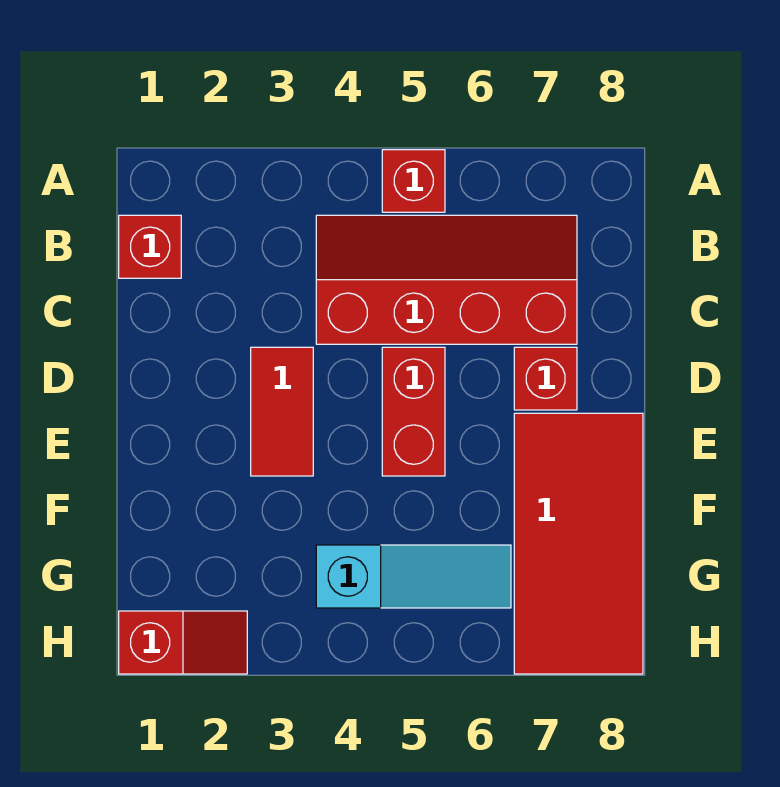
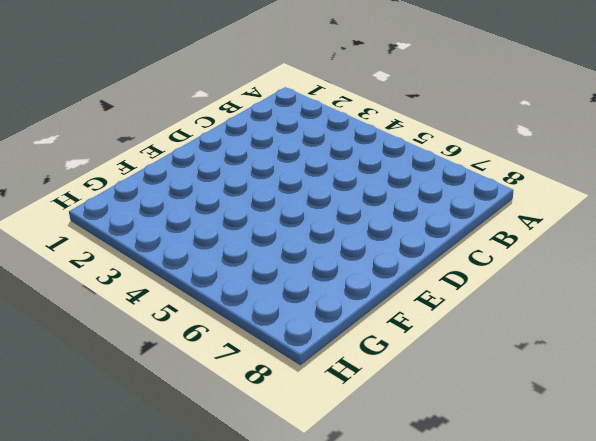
none -> red 1x1 brick [382,150,445,212]
none -> red 1x1 brick [119,215,181,278]

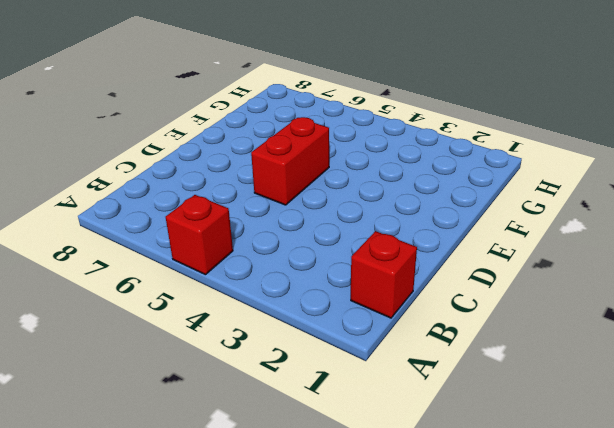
none -> red 2x4 slope [316,215,577,344]
none -> red 1x2 tile [251,347,313,476]

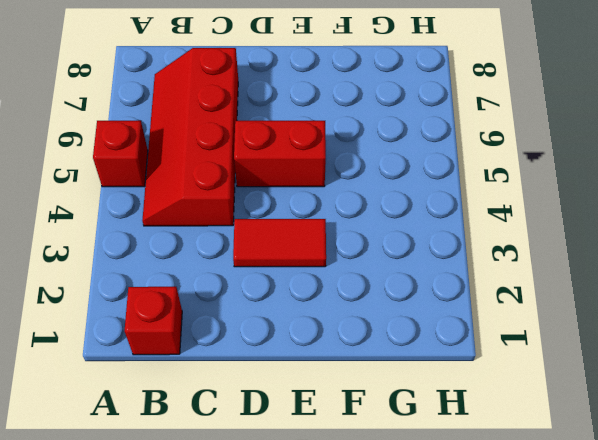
none -> red 1x1 brick [514,347,577,410]
none -> red 2x4 tile [514,413,643,674]

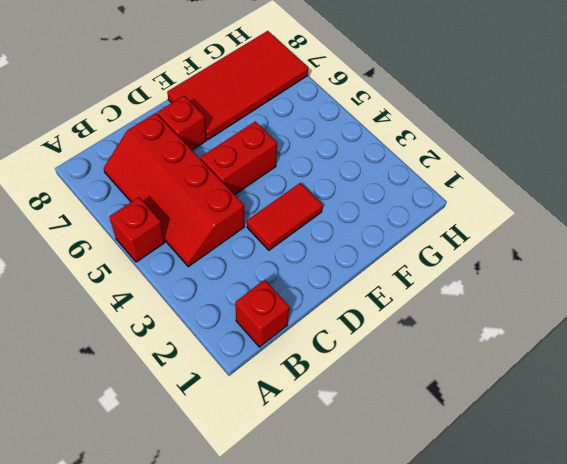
none -> cyan 1x3 slope [316,545,511,608]
none -> red 1x2 slope [119,611,247,674]

